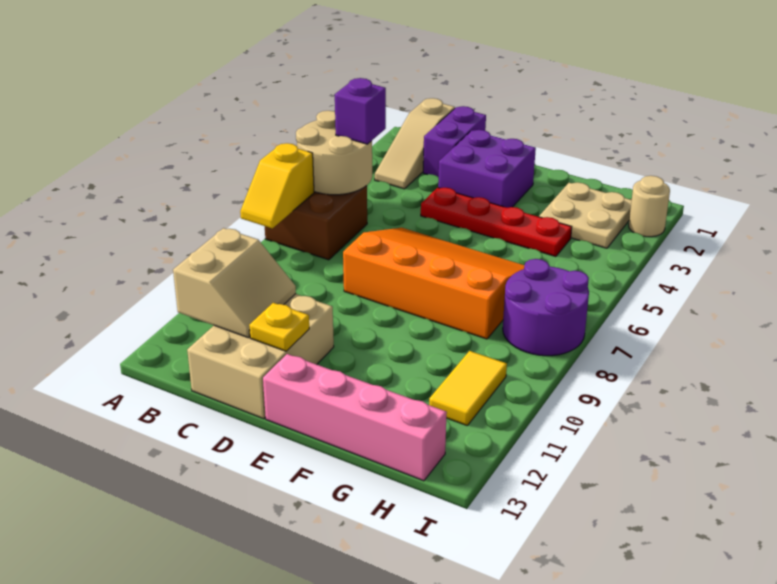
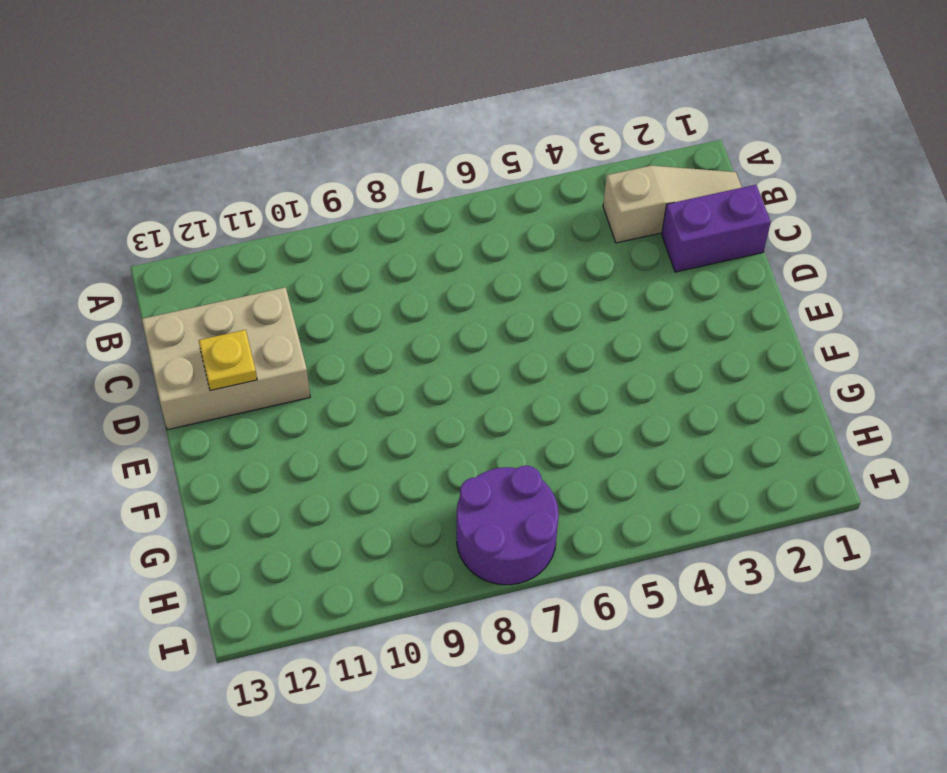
tan 1x3 slope [603,165,742,243] -> tan 1x3 slope turned to [375,98,455,189]
none -> brown 2x2 brick [265,186,367,260]
none -> purple 2x2 brick [438,130,536,208]
none -> red 1x4 plate [421,188,572,257]

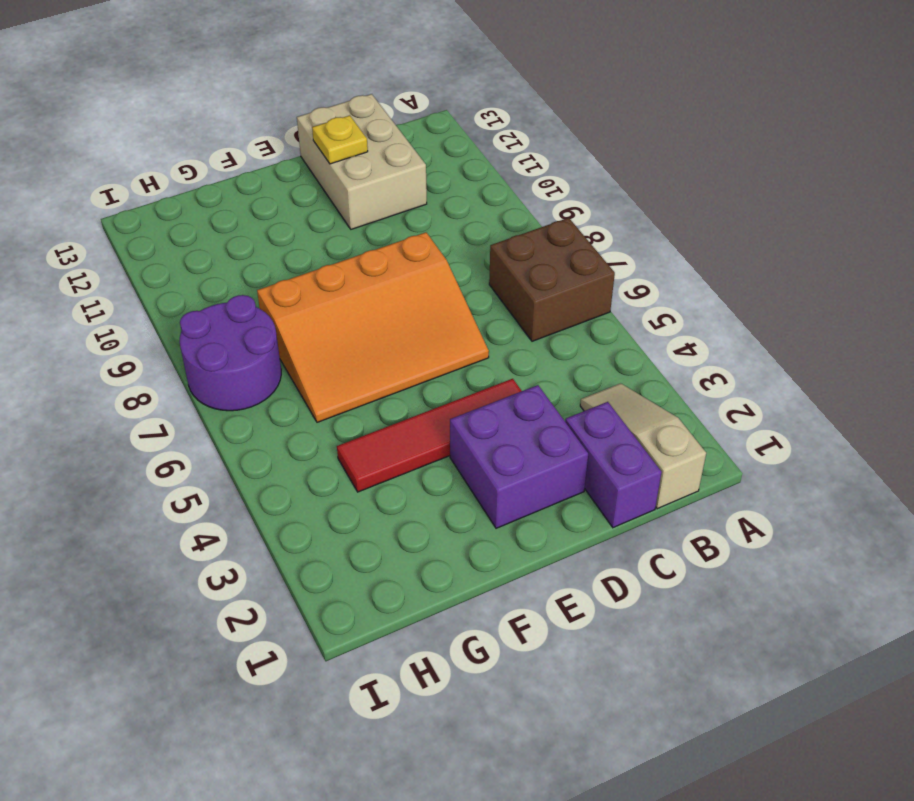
red 1x4 tile [337,379,521,492] -> red 1x4 plate [421,188,572,257]
none -> pink 1x4 brick [263,354,447,481]
none -> tan 2x2 plate [539,182,632,248]
none -> yellow 1x2 tile [429,351,507,425]

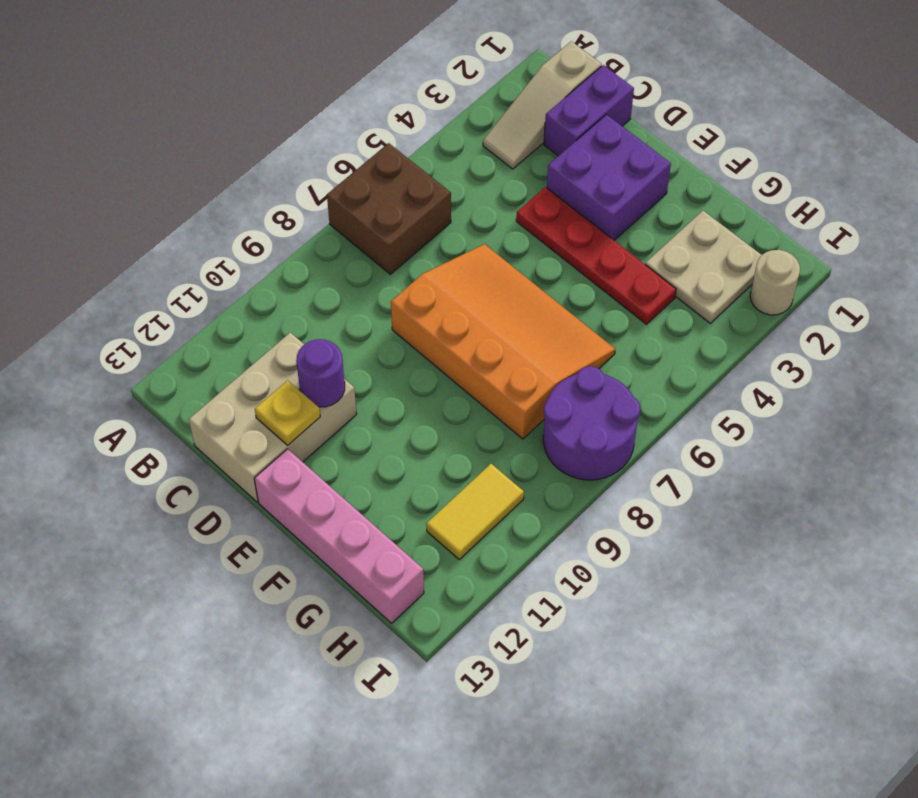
purple 1x1 round brick [296,339,345,407] -> none
none -> tan 2x2 round brick [296,111,372,195]
none -> yellow 1x2 slope [240,143,314,228]
none -> tan 2x2 slope [173,228,296,338]

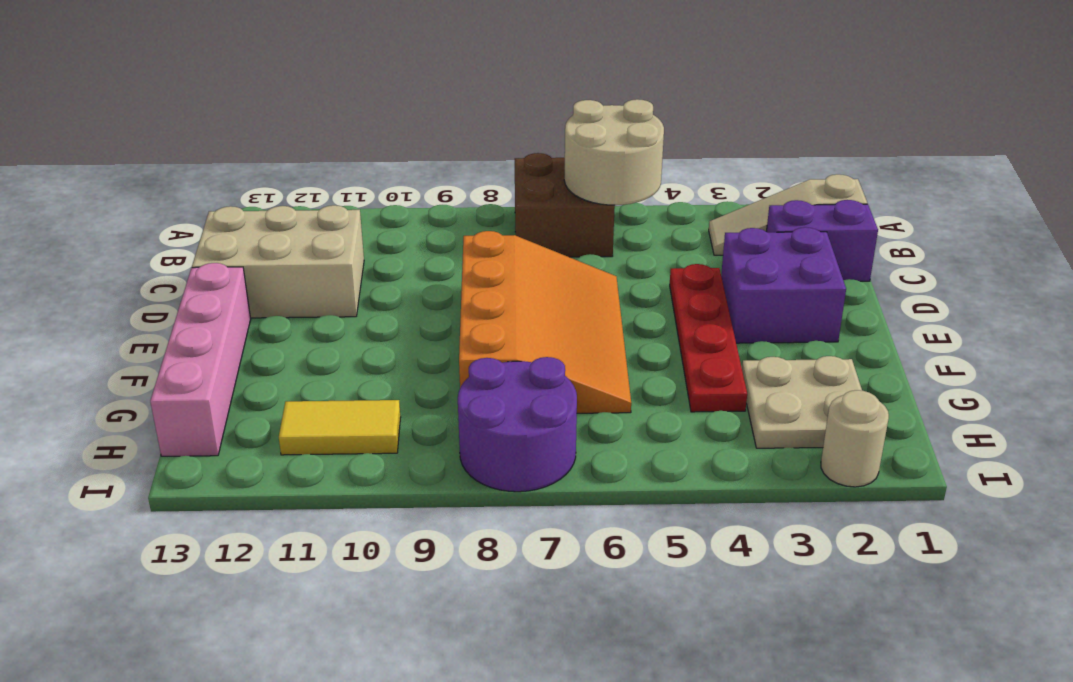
none -> yellow 1x2 slope [240,143,314,228]
none -> tan 2x2 slope [173,228,296,338]
none -> yellow 1x1 plate [249,303,309,351]

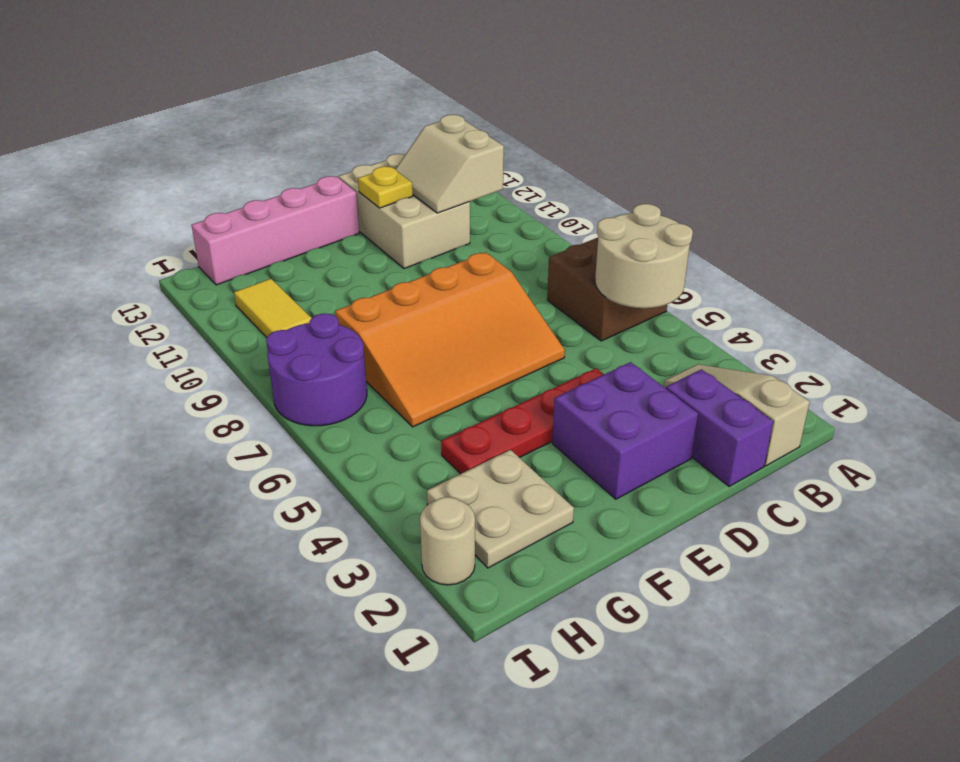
none -> yellow 1x2 slope [240,143,314,228]
none -> purple 1x1 brick [335,78,386,144]

